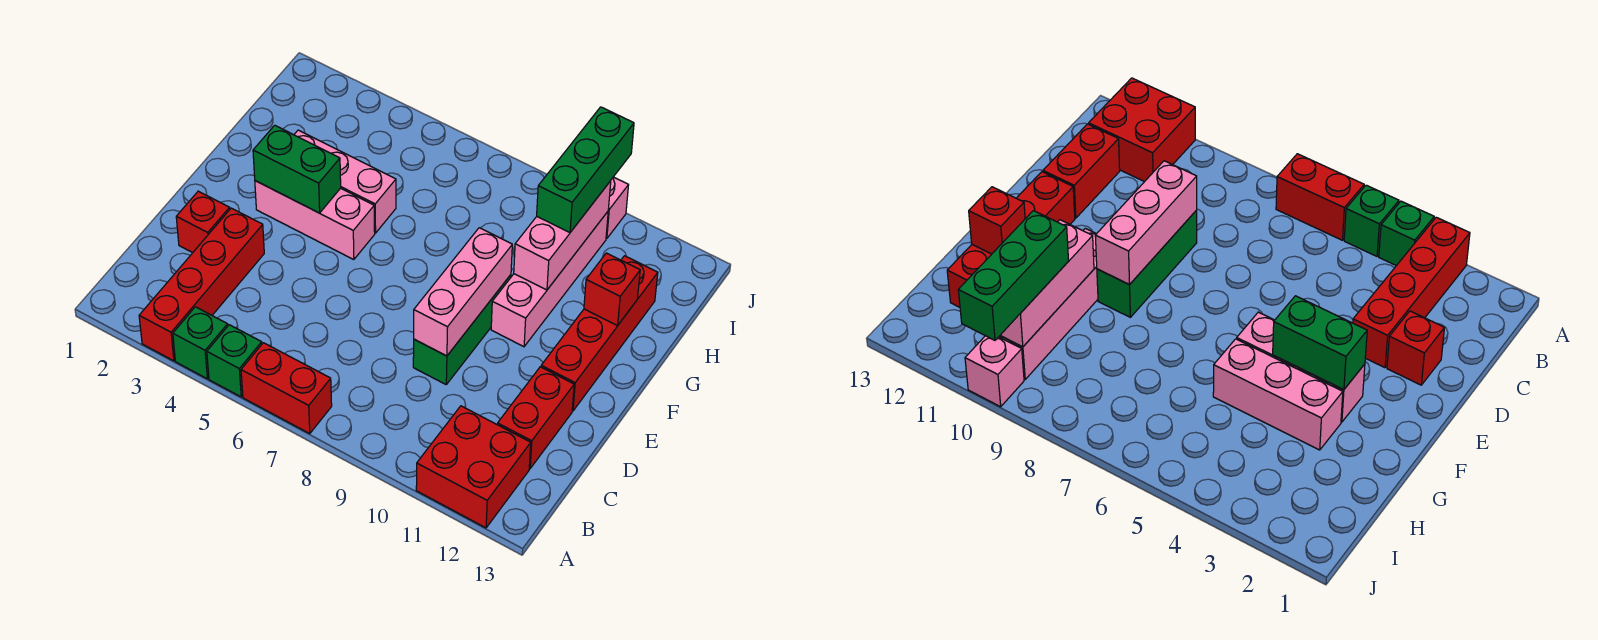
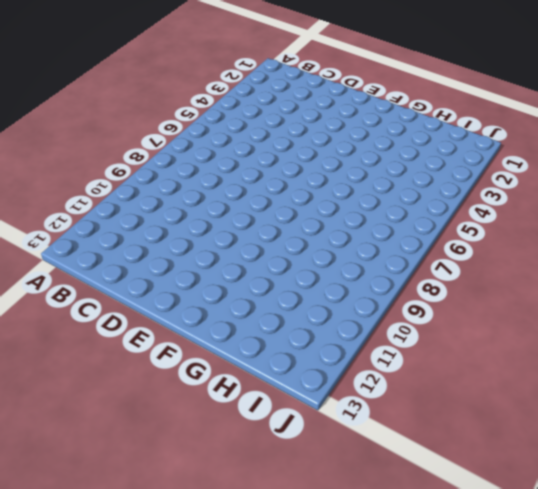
none -> red 1x4 brick [139,208,264,361]
none -> green 1x1 brick [173,307,228,379]
none -> green 1x1 brick [207,325,262,397]

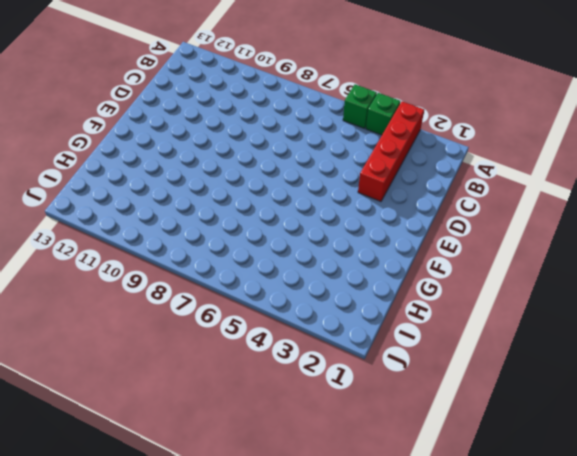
none -> red 1x2 brick [241,343,332,434]
none -> red 2x2 brick [416,406,531,528]
none -> red 1x2 brick [497,367,574,469]

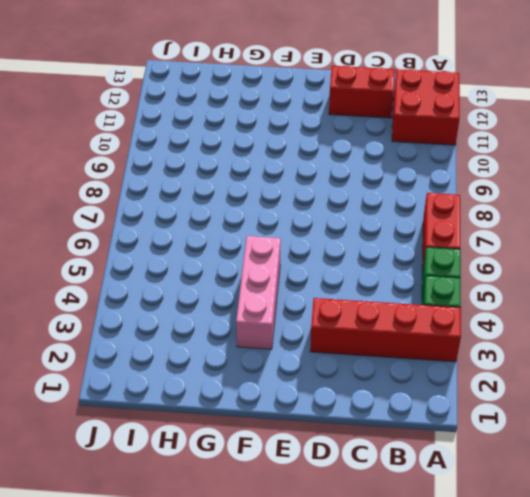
none -> red 1x1 brick [176,191,230,253]
none -> green 1x3 brick [413,275,511,384]
none -> red 1x4 brick [541,256,658,411]

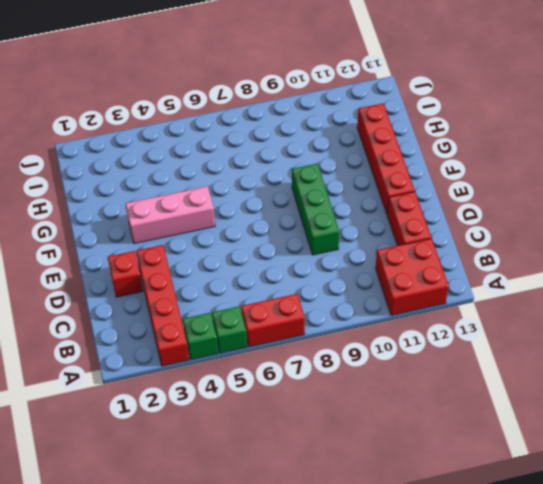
none -> pink 1x4 brick [491,212,608,347]
none -> pink 1x3 brick [294,130,396,233]
none -> pink 1x1 brick [606,177,629,239]

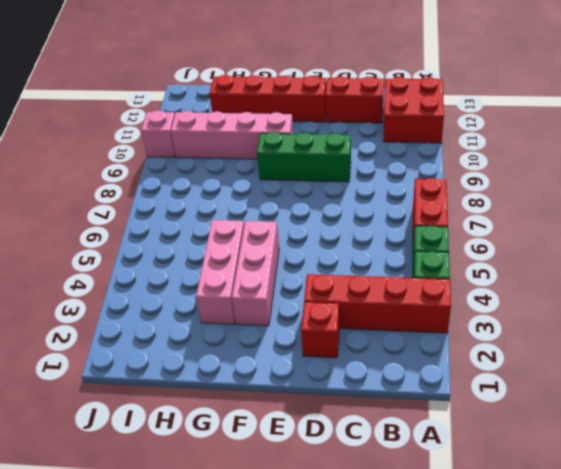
none -> pink 1x3 brick [414,228,512,356]
none -> green 1x2 brick [253,125,341,213]
none -> pink 1x3 brick [514,181,611,290]

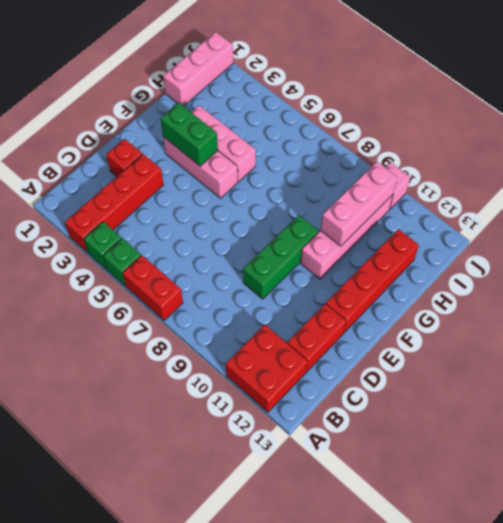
pink 1x3 brick [163,32,233,106] -> pink 1x3 brick moved to [414,228,512,356]
none -> red 1x1 brick [584,253,640,326]
none -> green 1x3 brick [537,107,634,233]

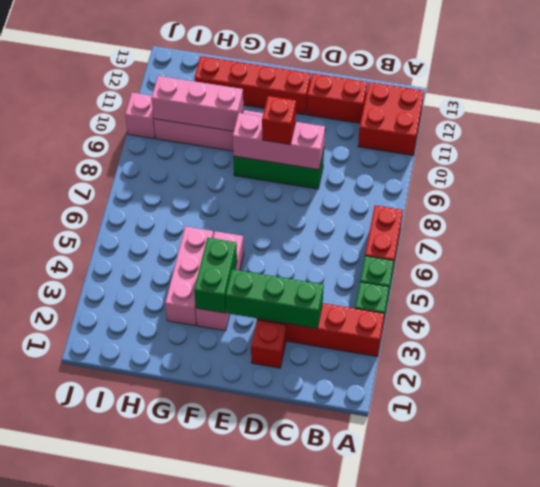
green 1x3 brick [226,269,324,329] -> green 1x3 brick moved to [537,107,634,233]
red 1x1 brick [262,96,296,144] -> red 1x1 brick moved to [584,253,640,326]

